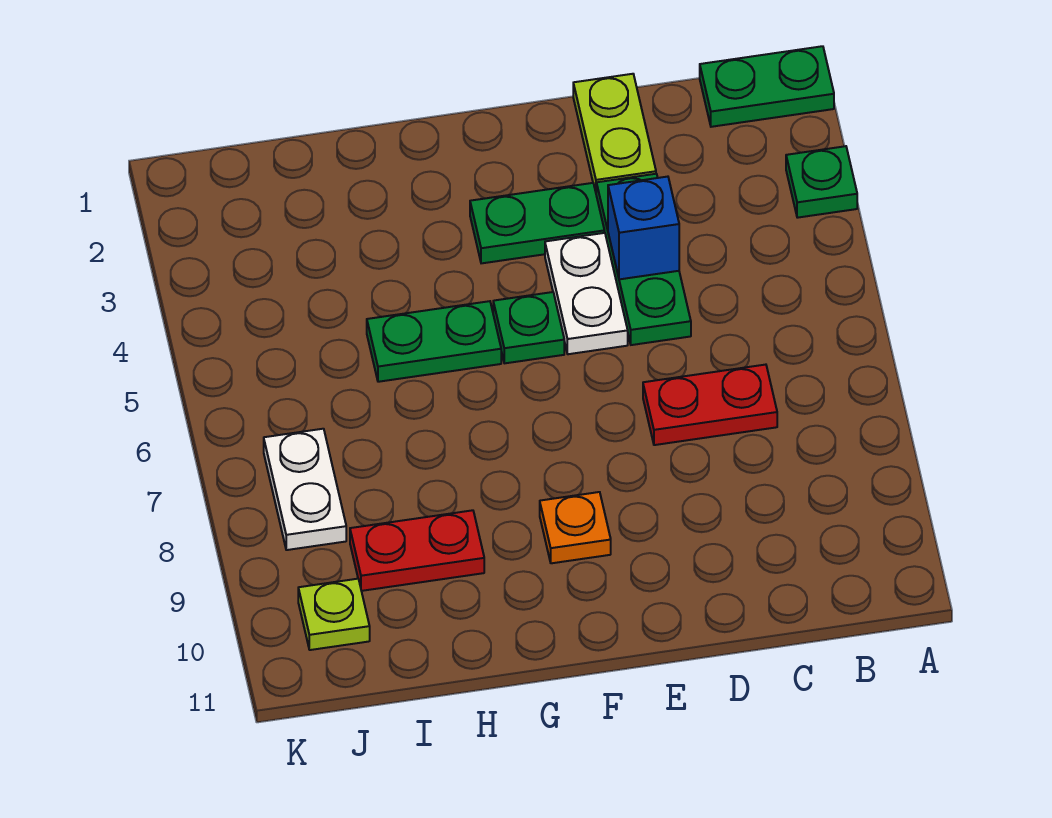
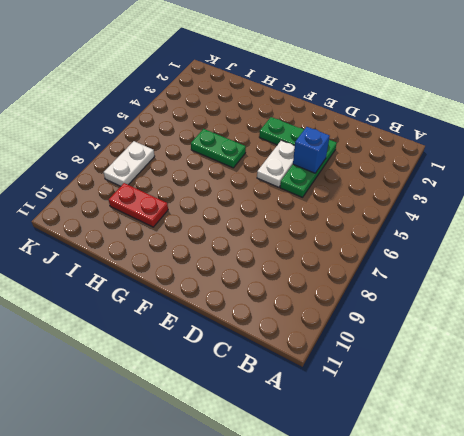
none -> green 1x2 plate [700,46,834,127]
none -> green 1x1 plate [786,146,857,218]
none -> red 1x2 plate [643,365,777,445]

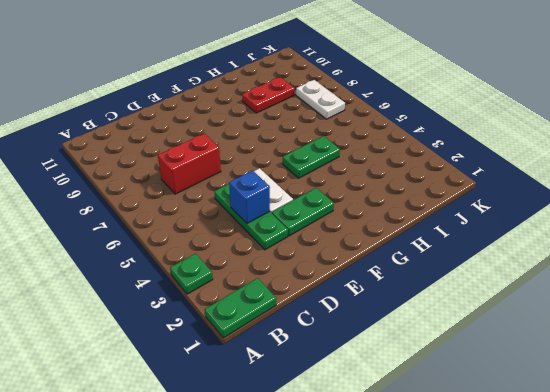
red 1x2 brick [158,133,221,194] -> red 1x2 plate [643,365,777,445]
none -> lime 1x2 plate [573,74,656,192]
none -> green 1x1 plate [493,292,564,363]
none -> orange 1x1 plate [540,492,611,563]

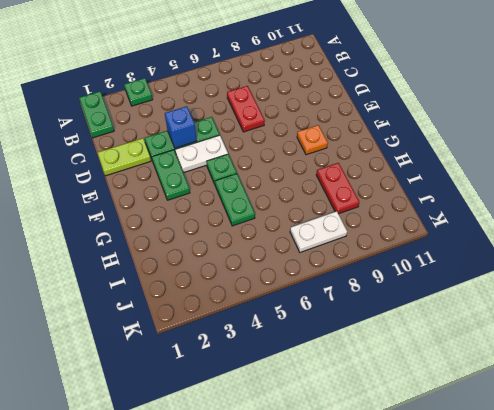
none -> lime 1x1 plate [298,579,370,650]

